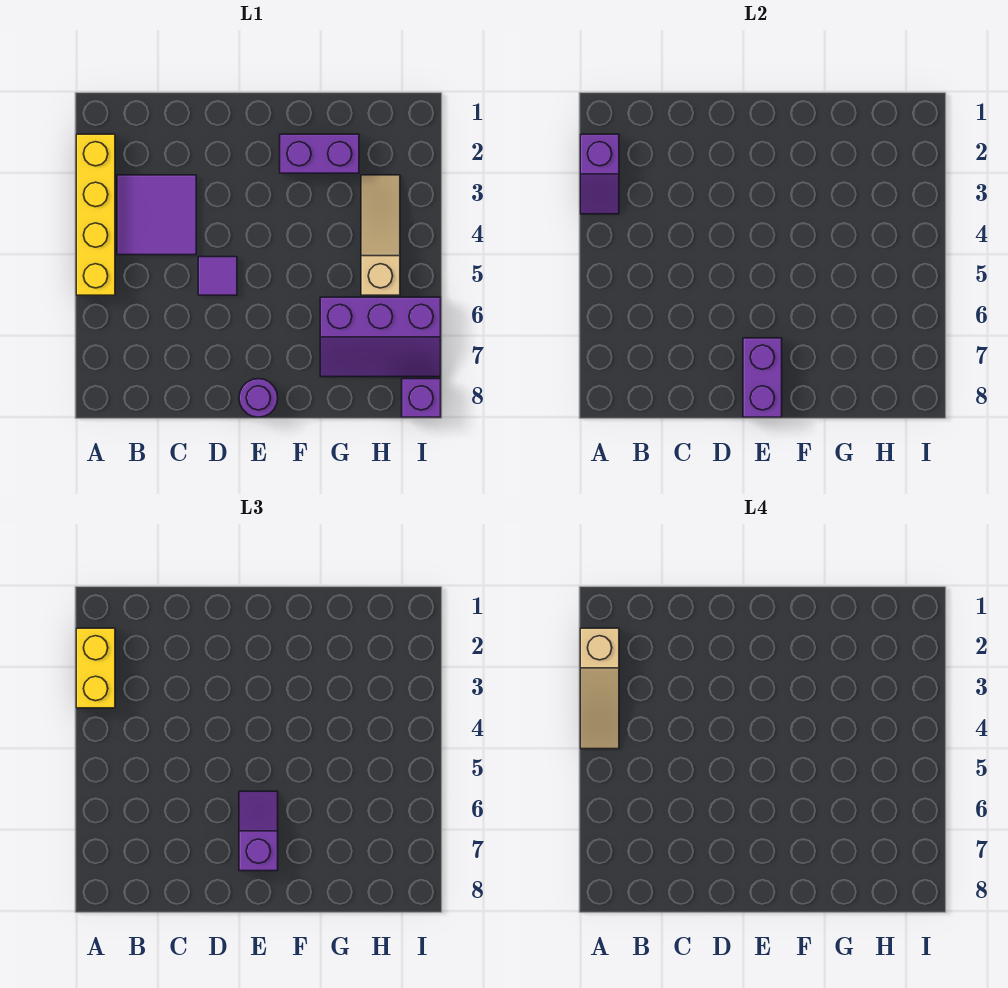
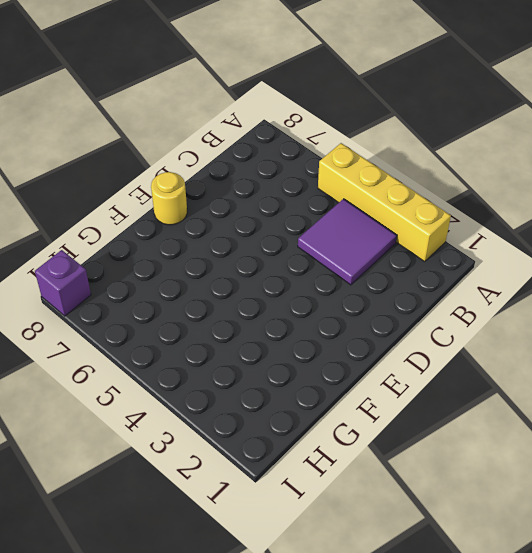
yellow 1x1 round brick [151,172,187,225] -> purple 1x1 round brick [239,379,278,417]
none -> purple 1x1 tile [198,257,237,295]
none -> purple 1x2 brick [280,134,359,173]
none -> purple 2x3 slope [320,297,441,377]

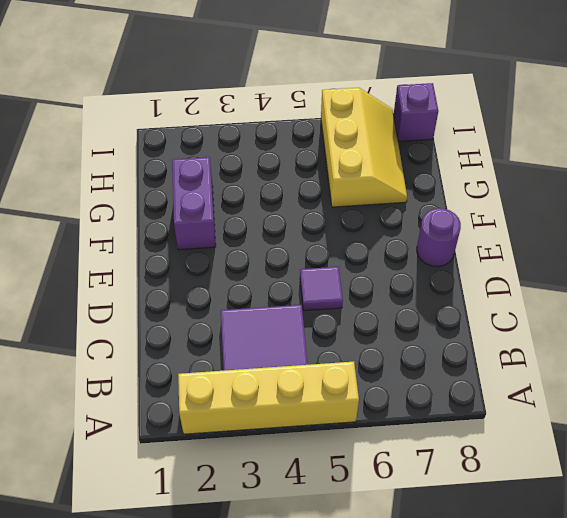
yellow 2x3 slope [321,88,407,207] -> purple 2x3 slope [320,297,441,377]
none -> tan 1x3 slope [361,175,400,295]
none -> purple 1x2 slope [580,134,619,214]
none -> purple 1x2 brick [743,338,782,417]

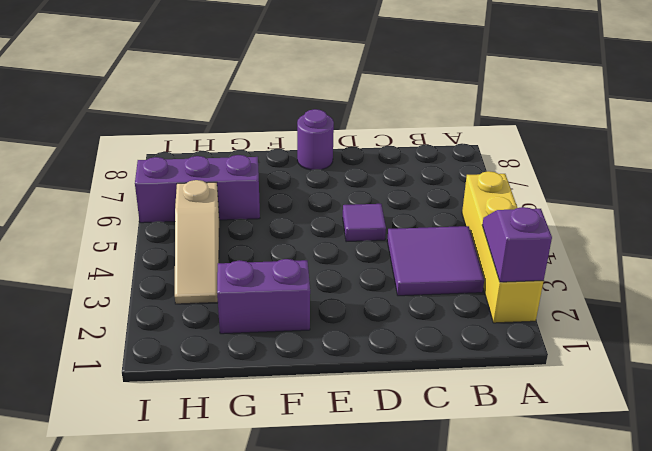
none -> purple 1x1 brick [402,379,441,417]
none -> purple 1x2 brick [743,338,782,417]
none -> yellow 1x2 brick [76,628,115,708]

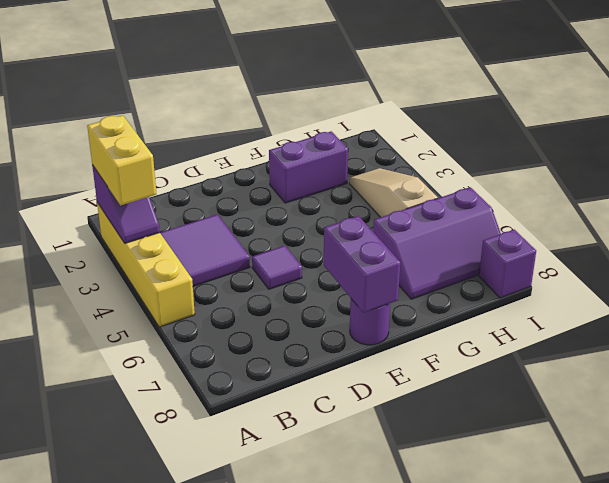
none -> purple 1x2 slope [239,791,278,871]
none -> tan 1x3 slope [580,628,619,749]

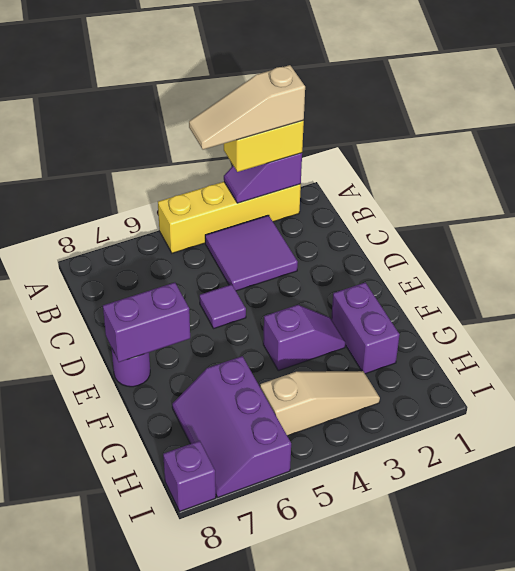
purple 1x2 slope [263,305,345,371] -> purple 1x2 slope moved to [239,791,278,871]

